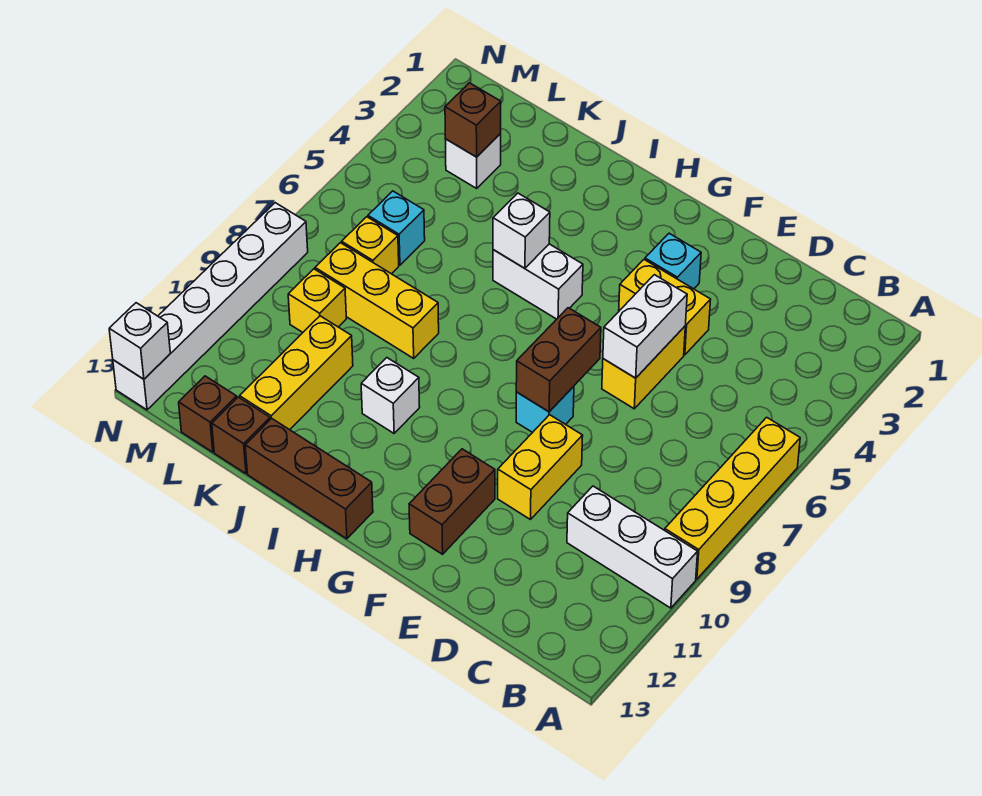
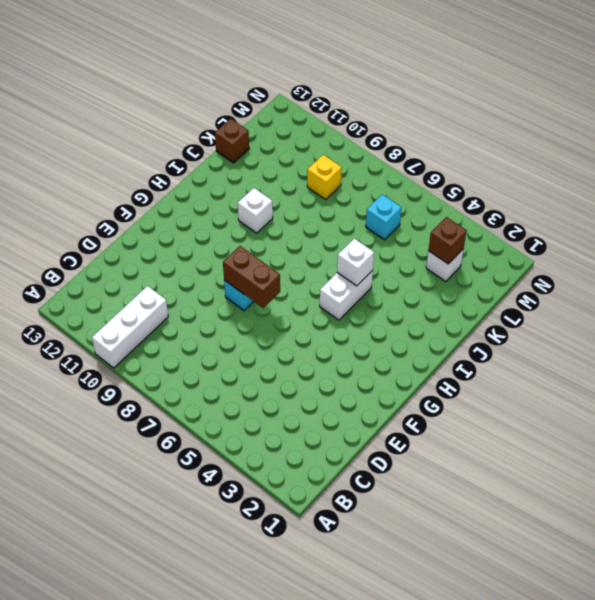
none -> yellow 1x4 brick [665,417,800,579]
none -> yellow 1x2 brick [619,260,711,355]
none -> yellow 1x2 brick [602,326,685,409]

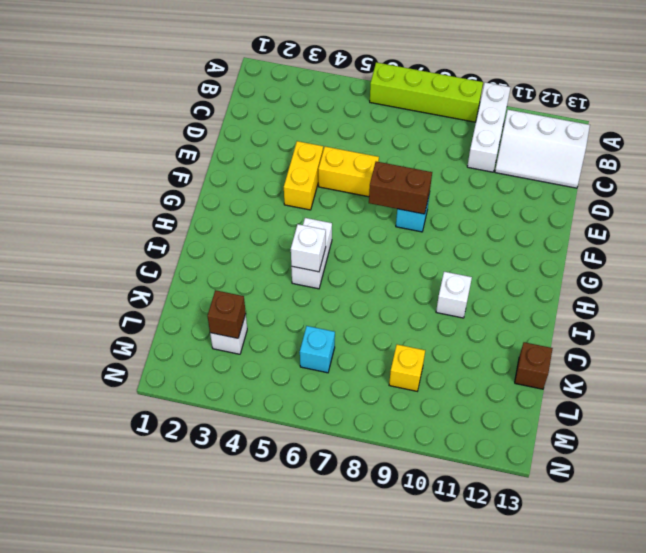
lime 1x4 brick [370,62,483,122] -> yellow 1x4 brick [665,417,800,579]
white 2x3 slope [495,110,590,188] -> none
none -> yellow 1x2 brick [498,415,583,520]
none -> cyan 1x1 brick [645,233,701,289]
none -> brown 1x2 brick [409,449,495,554]

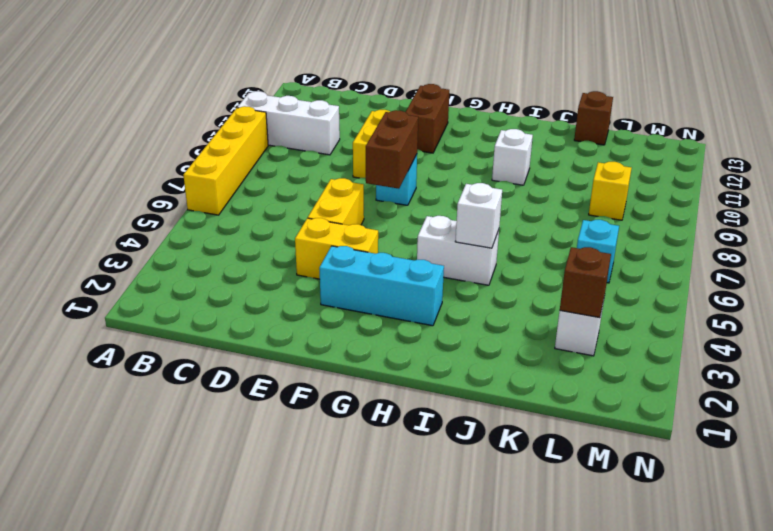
cyan 1x3 brick [319,246,444,326] -> cyan 1x1 brick [645,233,701,289]
none -> brown 1x3 brick [245,418,373,539]
none -> yellow 1x3 brick [315,243,439,358]
none -> yellow 1x3 brick [240,316,353,430]

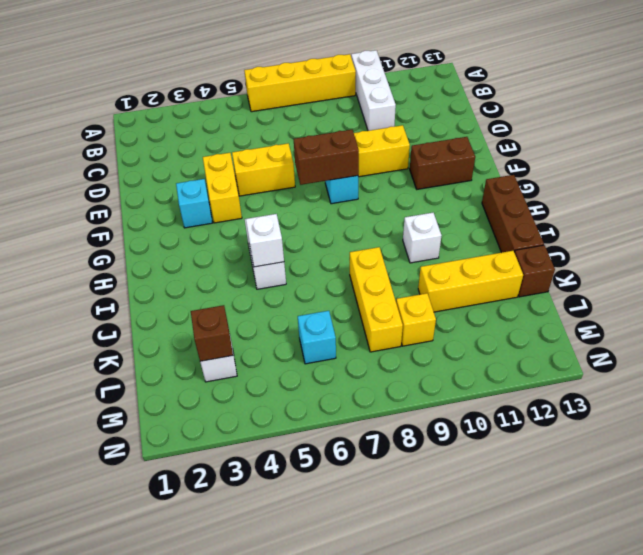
none -> yellow 1x1 brick [342,217,399,274]
none -> brown 1x1 brick [179,376,237,452]
none -> white 1x6 brick [113,203,308,410]

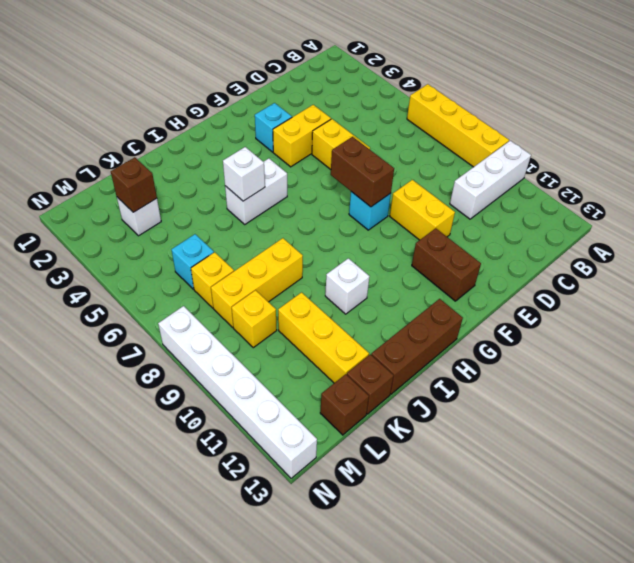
none -> white 1x2 brick [603,275,687,378]
none -> white 1x1 brick [109,303,170,379]

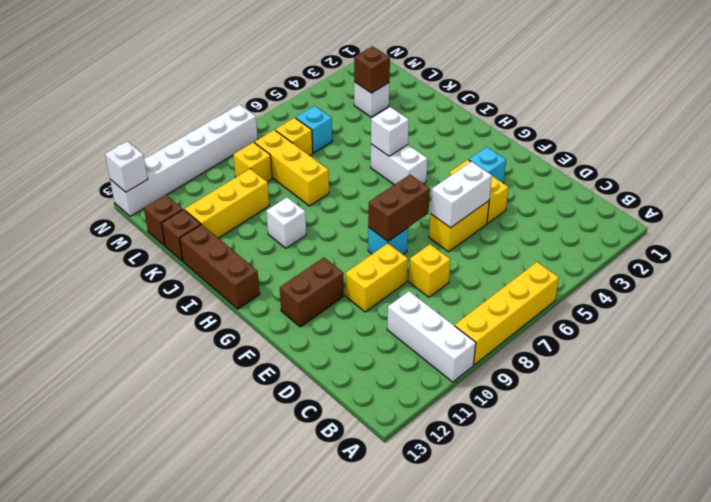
yellow 1x1 brick [409,244,450,297] -> none

